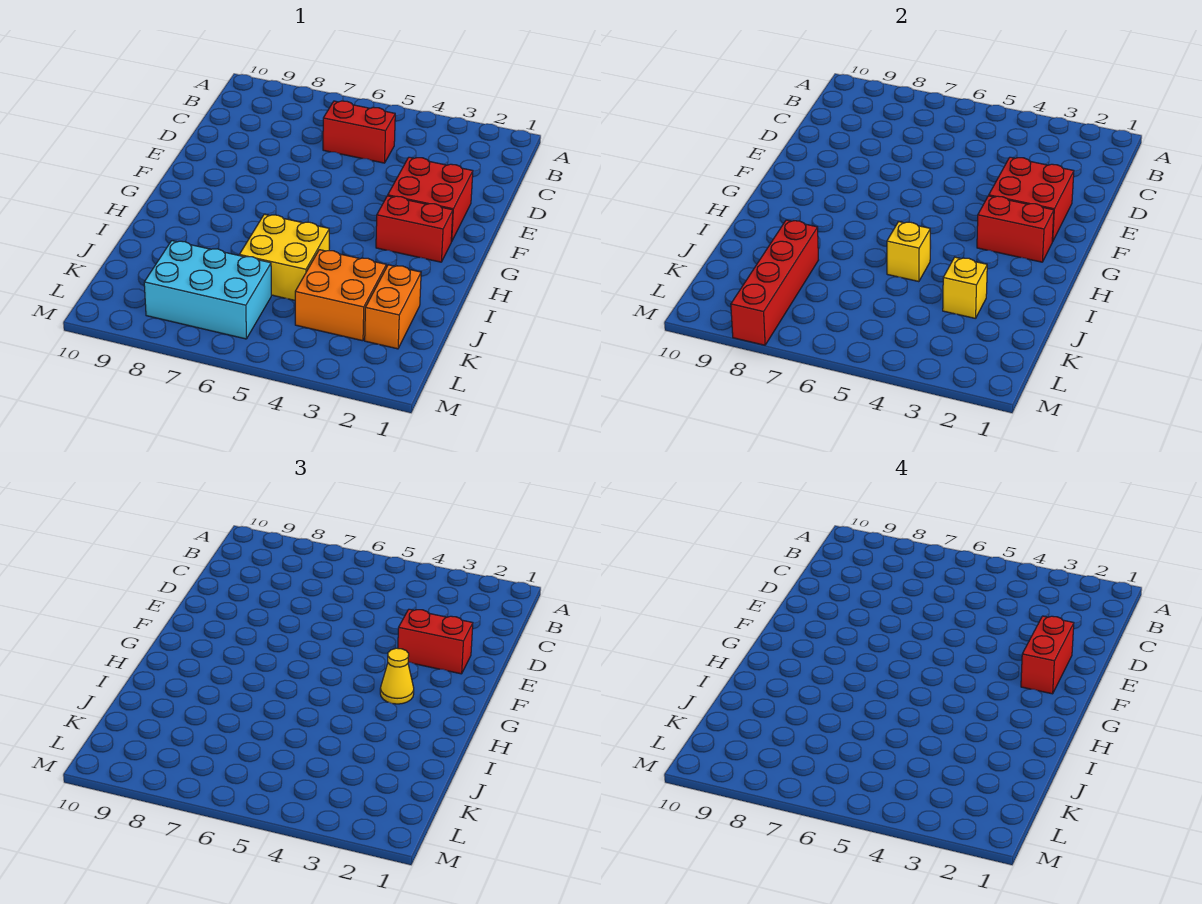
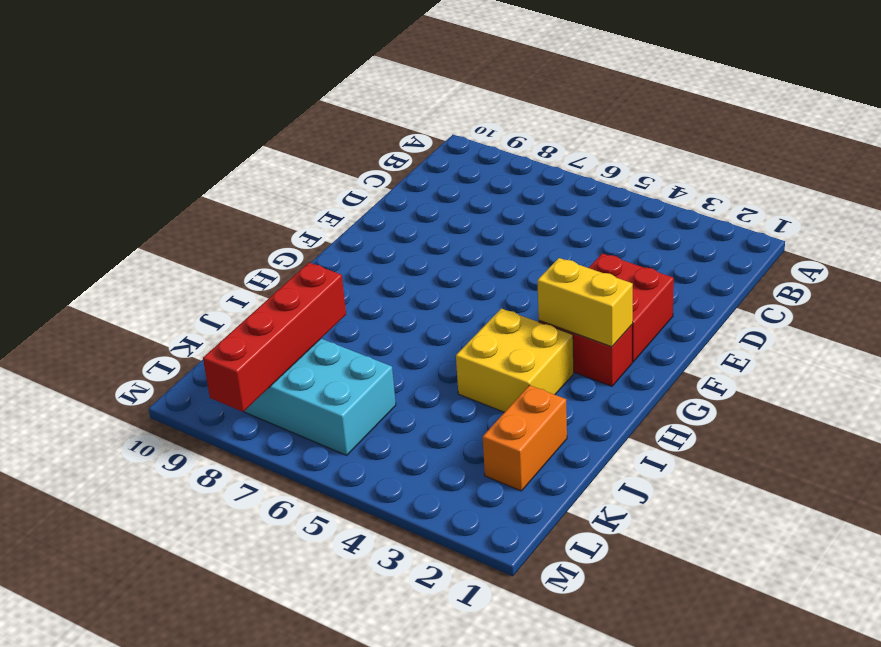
yellow 1x2 brick [537,258,633,347] -> red 1x2 brick [977,196,1054,262]
yellow 2x2 brick [456,309,574,412] -> yellow 2x2 brick moved to [239,214,329,300]
none -> red 1x2 brick [323,101,395,163]
none -> orange 2x2 brick [295,250,386,341]
none -> red 2x2 brick [989,157,1074,242]

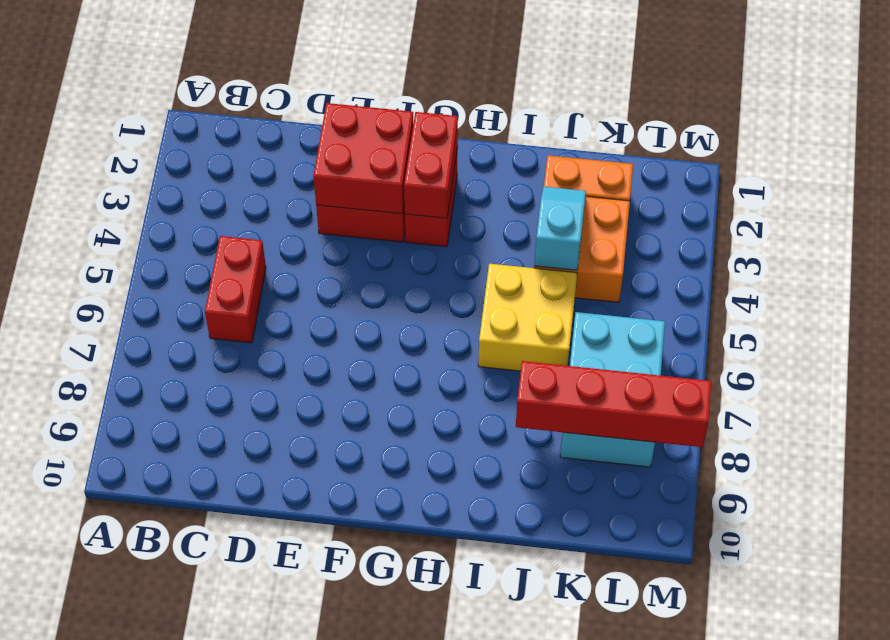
cyan 1x2 slope [534,187,586,270] -> yellow 1x1 brick [943,257,987,319]
none -> yellow 1x1 brick [887,222,930,282]
none -> red 1x2 brick [398,609,473,674]
none -> yellow 1x1 cone [380,648,414,704]

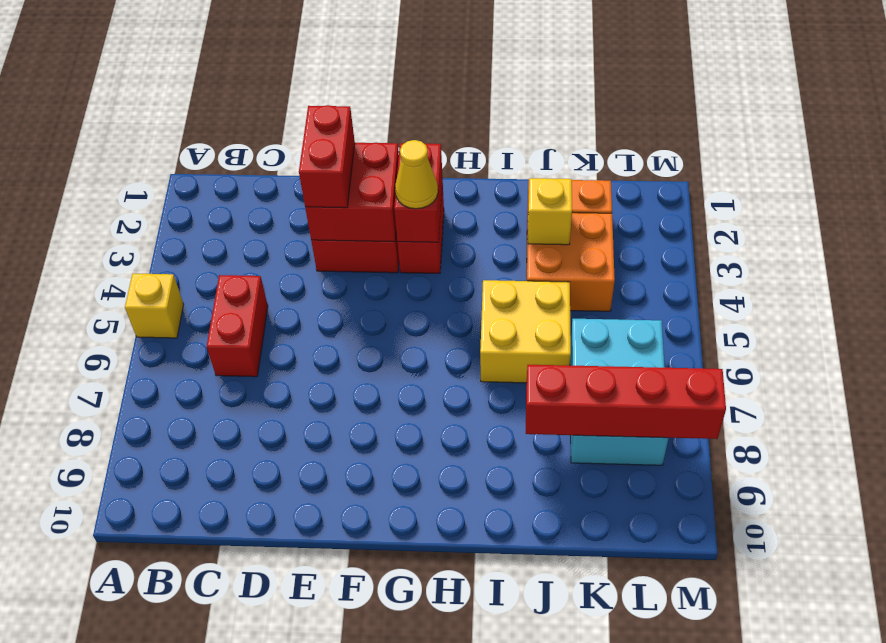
yellow 1x1 brick [125,274,184,338] -> yellow 1x1 brick moved to [887,222,930,282]
none -> red 1x2 brick [1021,616,1074,694]

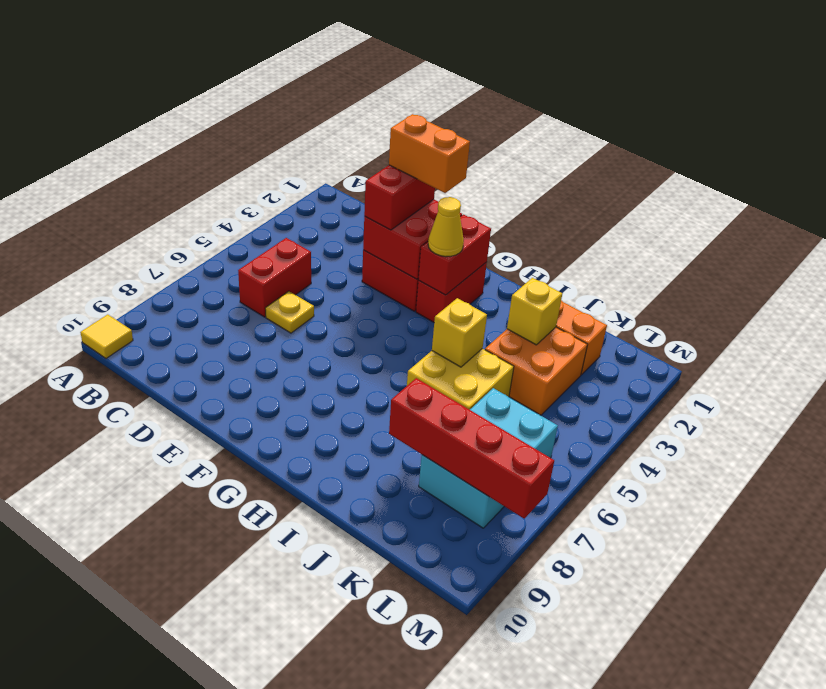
yellow 1x1 tile [80,314,133,358] -> none
yellow 1x1 plate [266,291,314,333] -> none
orange 1x2 brick [389,114,470,193] -> red 1x2 brick [1021,616,1074,694]

